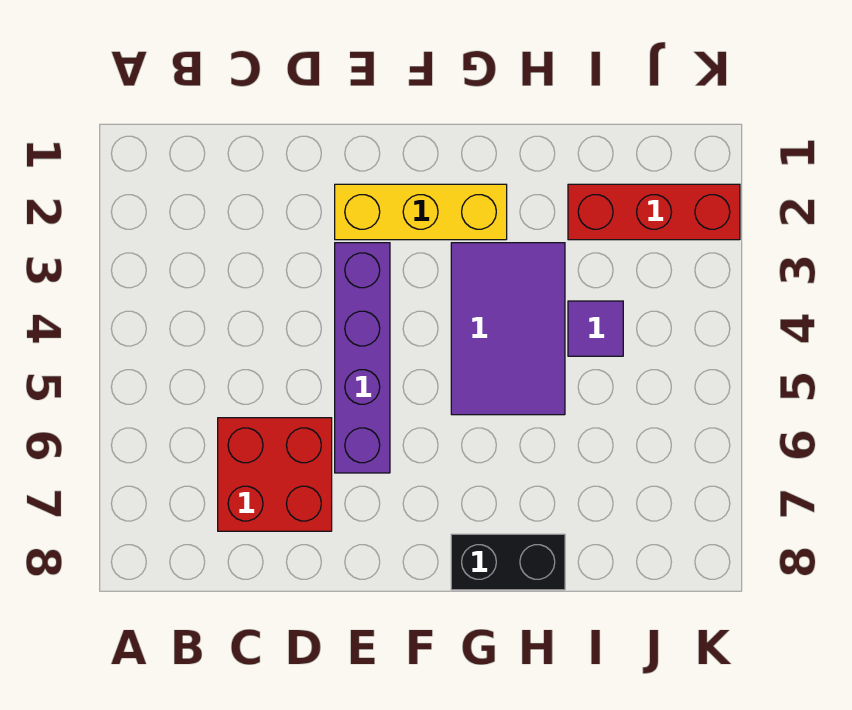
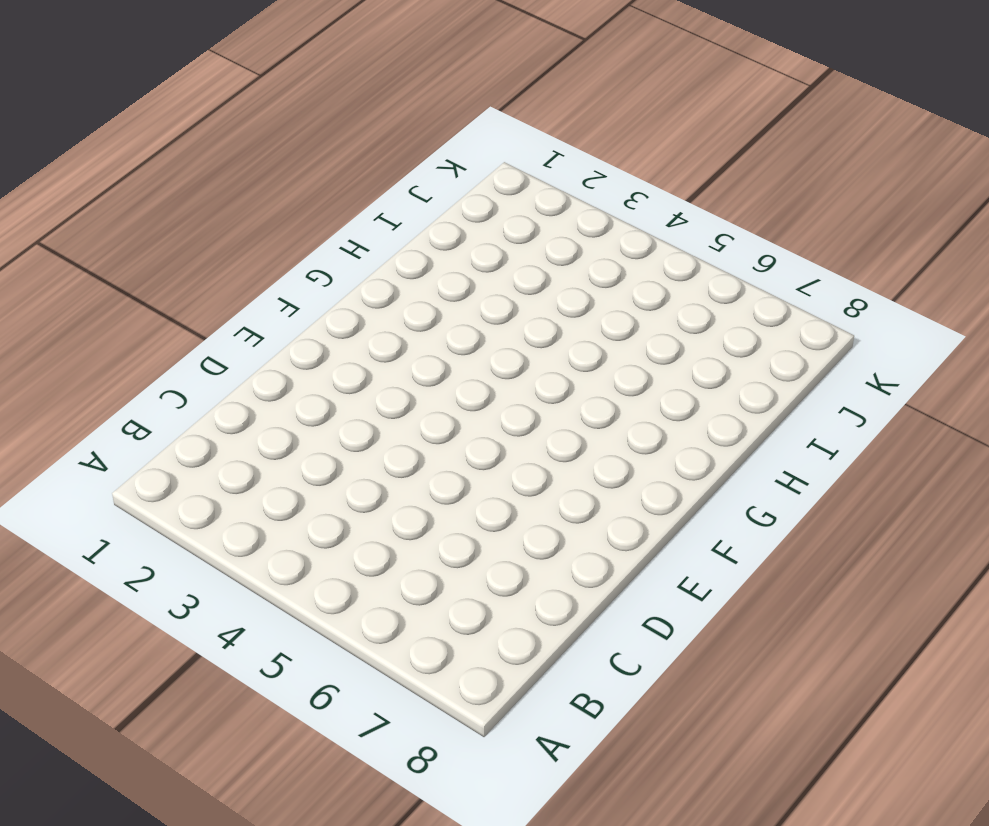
none -> red 2x2 brick [218,418,332,531]
none -> yellow 1x3 brick [335,184,507,240]

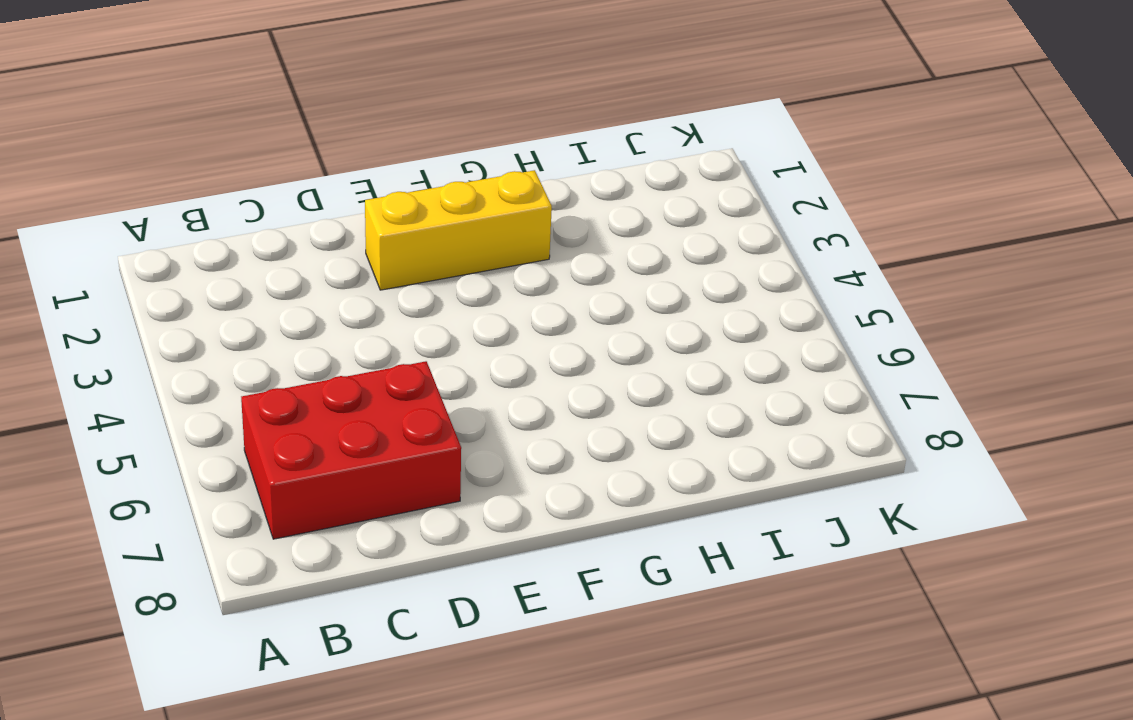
red 2x3 brick [241,361,461,539] -> red 2x2 brick [218,418,332,531]
none -> purple 1x4 brick [335,243,390,473]
none -> purple 2x3 tile [451,243,565,415]

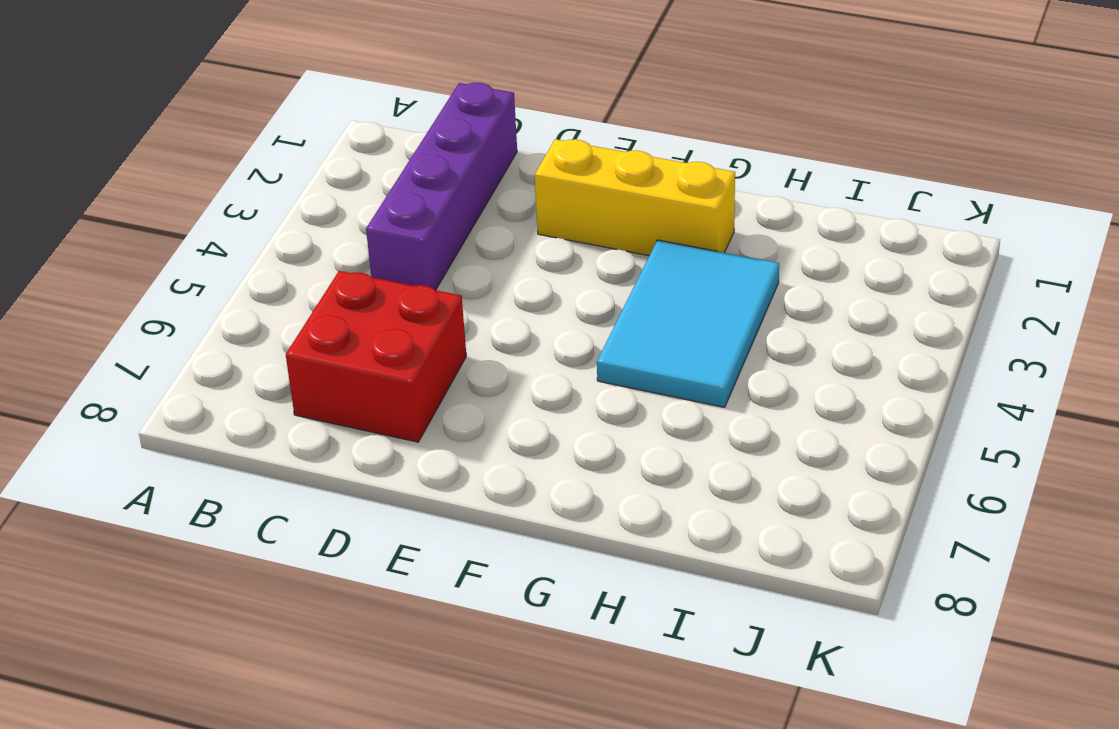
purple 1x4 brick [366,83,517,290] -> purple 1x4 brick moved to [335,243,390,473]
cyan 2x3 tile [597,240,779,407] -> purple 2x3 tile [451,243,565,415]
none -> black 1x2 brick [451,534,565,590]
none -> red 1x3 brick [568,184,740,240]

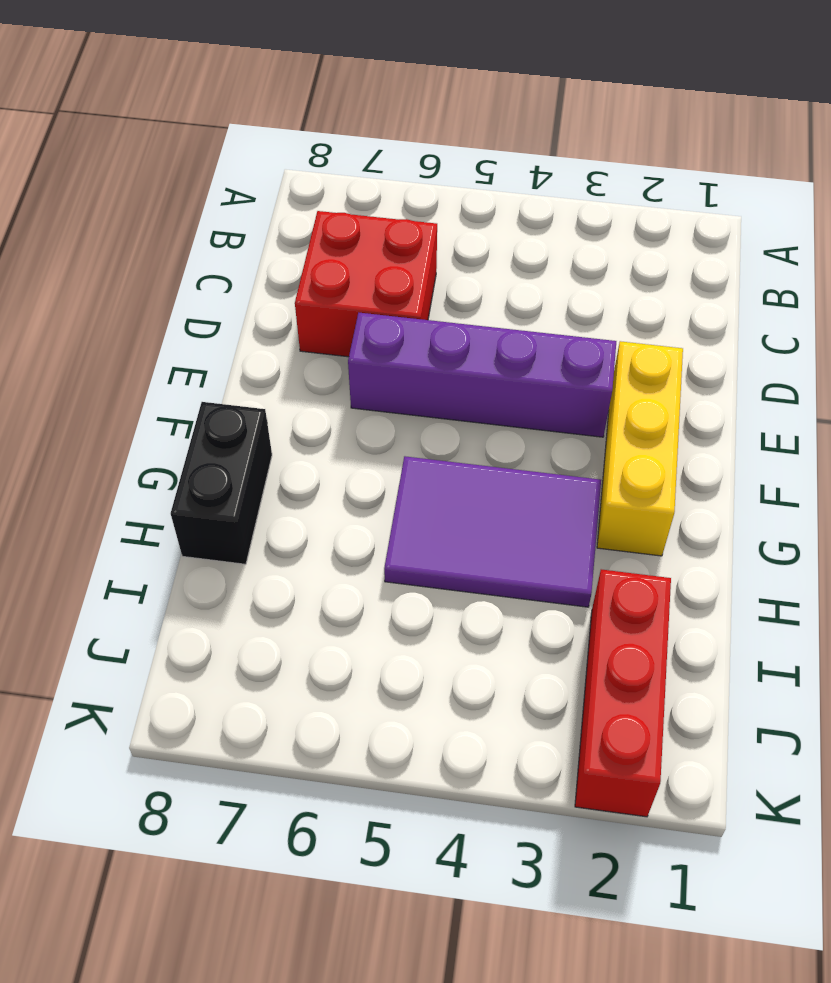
none -> purple 1x1 tile [568,301,623,356]

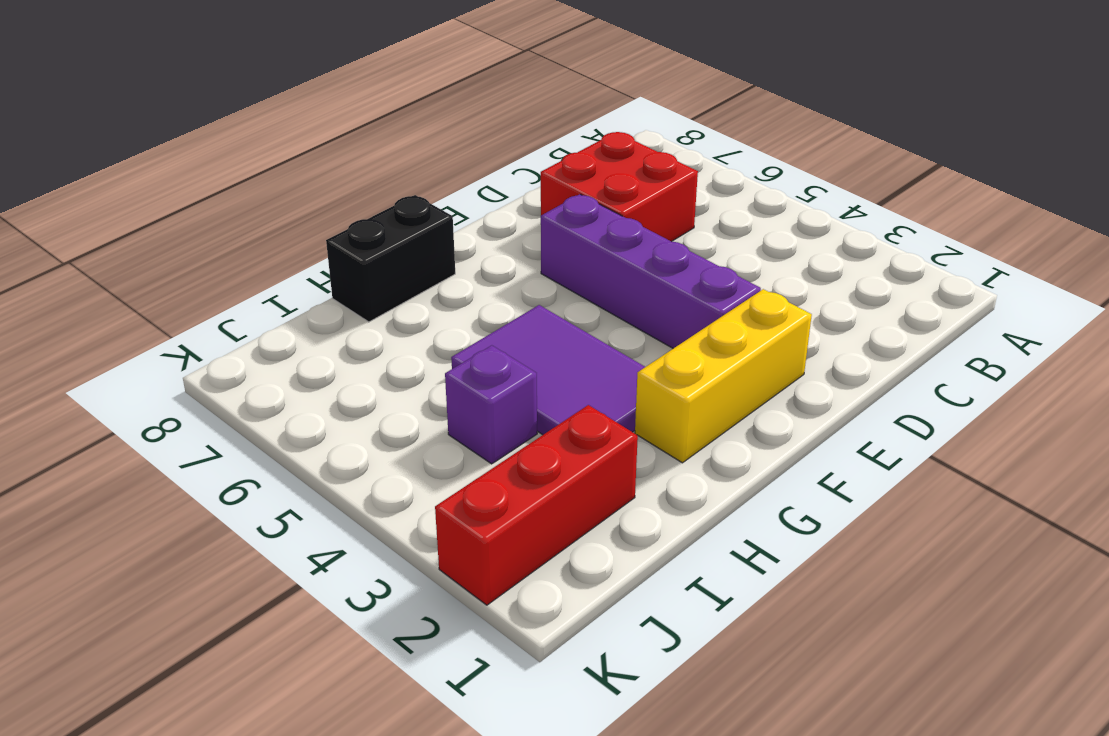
purple 1x1 brick [445,345,537,464] -> purple 1x1 tile [568,301,623,356]

